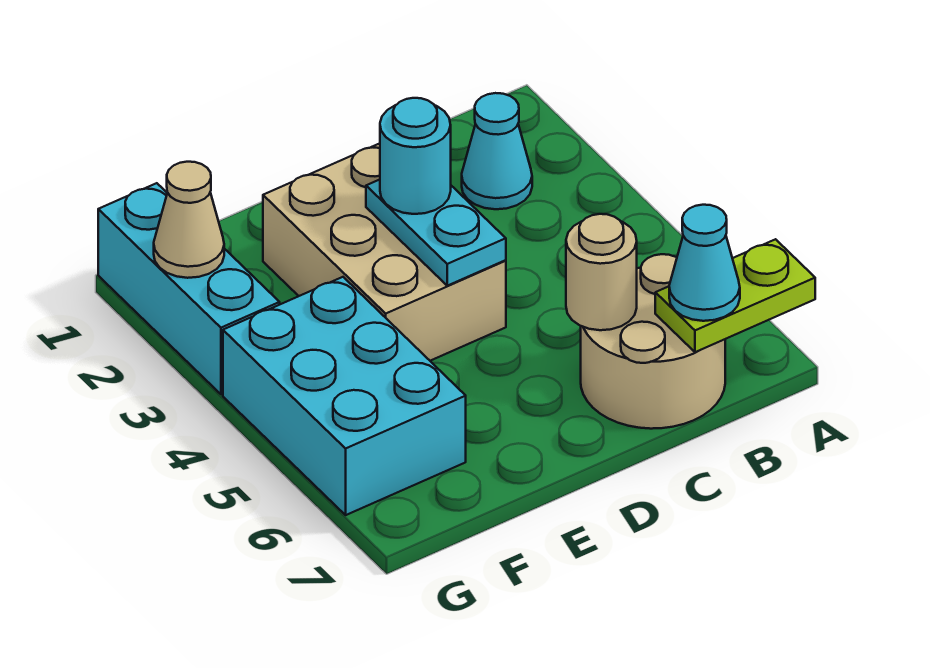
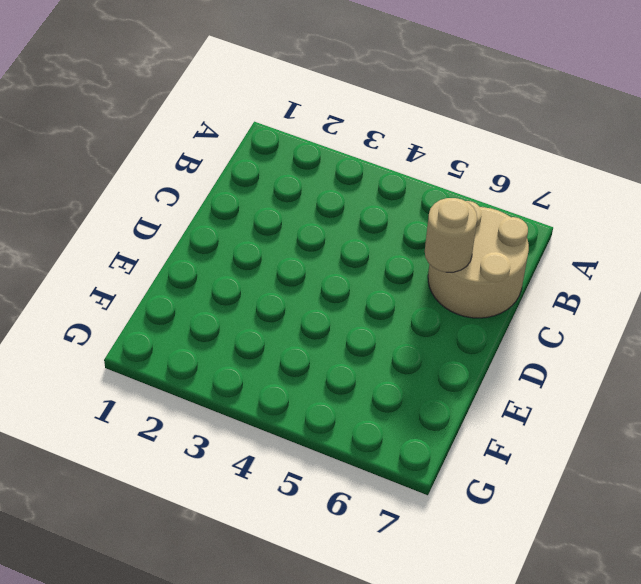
none -> cyan 1x1 cone [462,93,532,209]
none -> tan 2x3 brick [263,143,506,361]

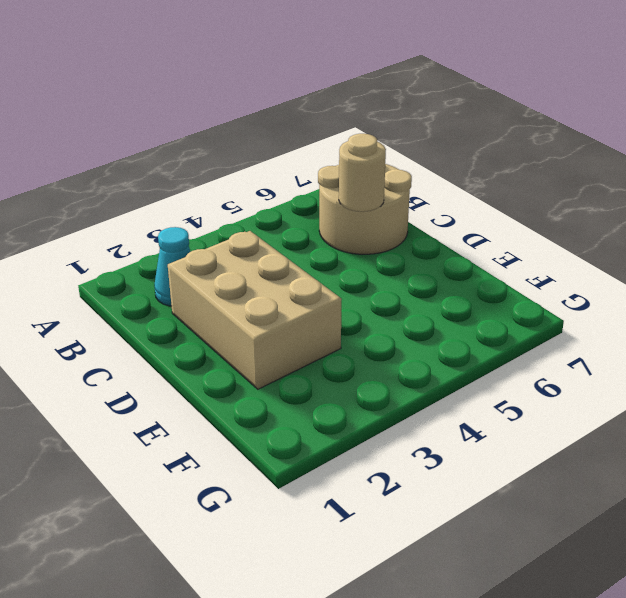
tan 2x3 brick [168,231,342,389] -> tan 2x3 brick turned to [263,143,506,361]
none -> cyan 2x3 brick [223,277,466,515]
none -> cyan 1x3 brick [98,183,280,394]

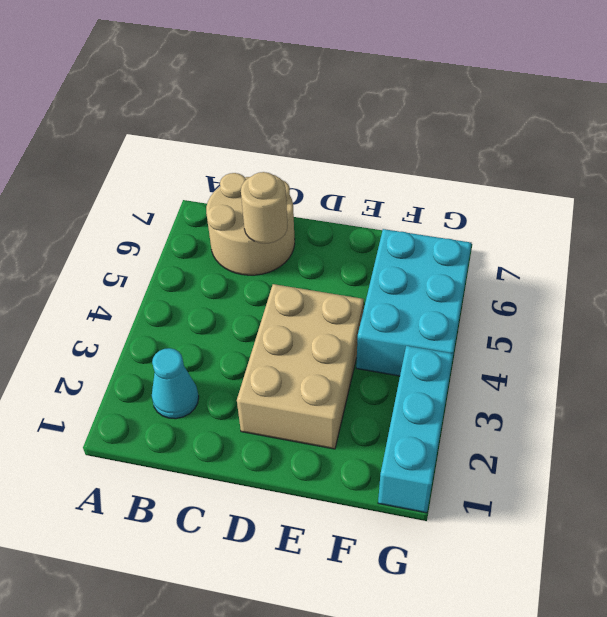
none -> lime 1x2 plate [655,239,815,352]
none -> cyan 1x2 plate [366,180,506,286]

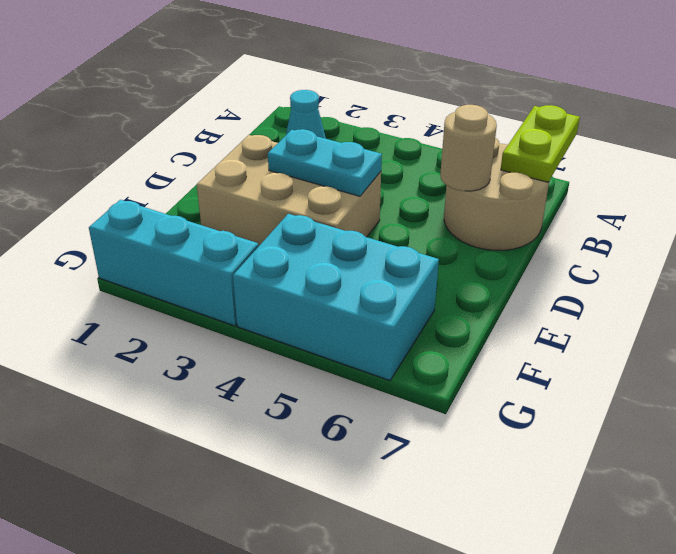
none -> tan 1x1 cone [154,162,224,278]
none -> cyan 1x1 cone [669,205,740,321]

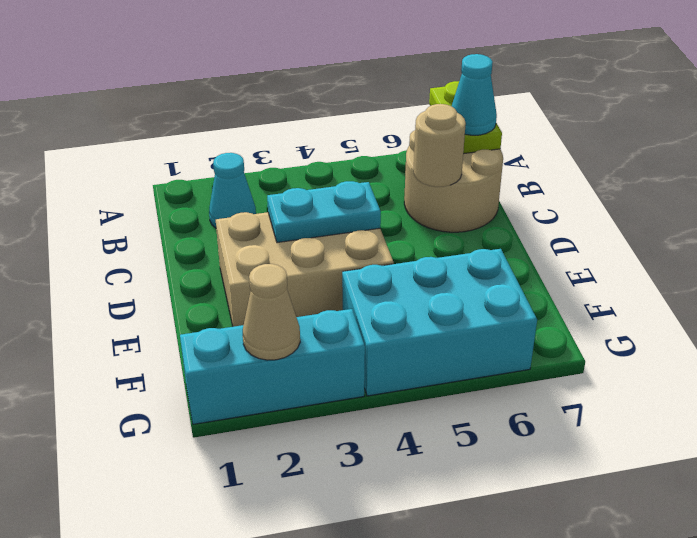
none -> cyan 1x1 round brick [380,98,451,214]

